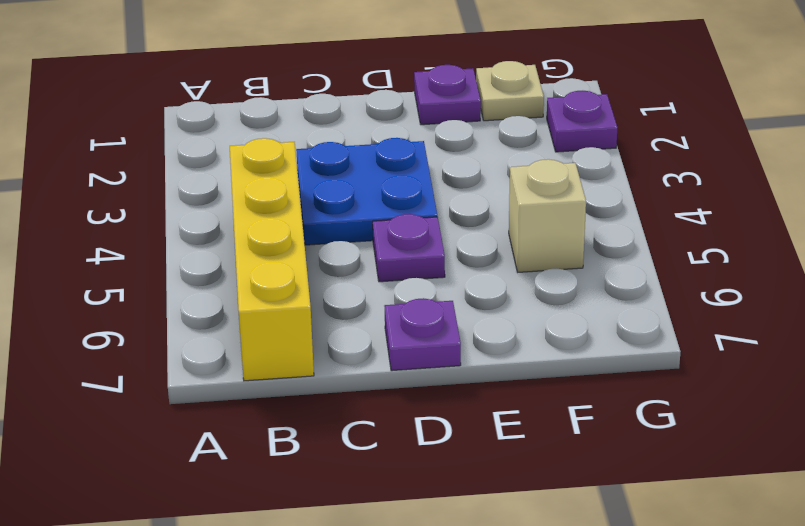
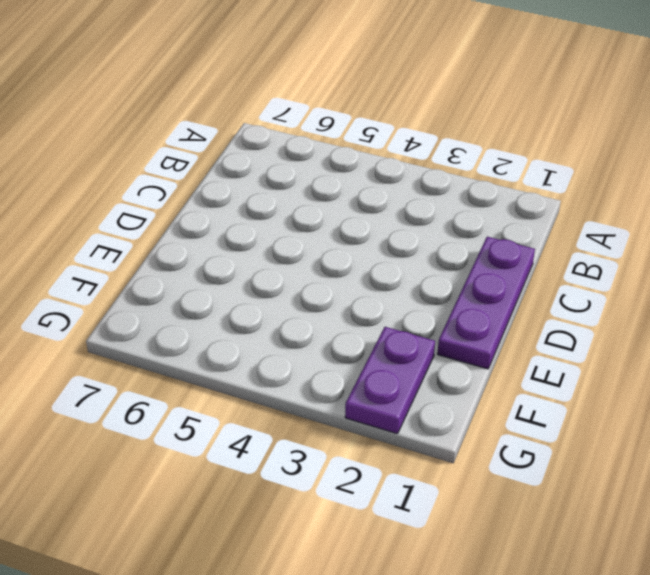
purple 1x3 plate [437,237,535,369] -> purple 1x1 plate [414,65,481,125]
purple 1x2 plate [345,327,435,434] -> purple 1x1 plate [547,91,617,152]
none -> yellow 1x4 brick [230,138,314,381]
none -> blue 2x2 plate [296,138,437,245]

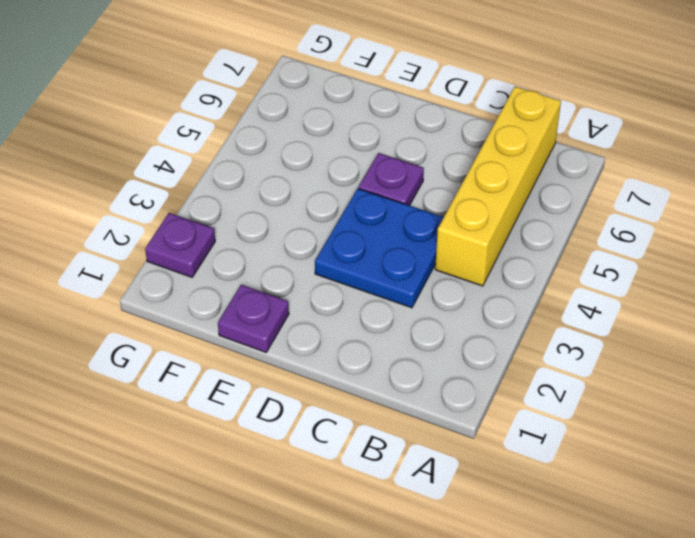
none -> purple 1x1 plate [385,298,461,371]
none -> tan 1x1 plate [476,61,544,121]

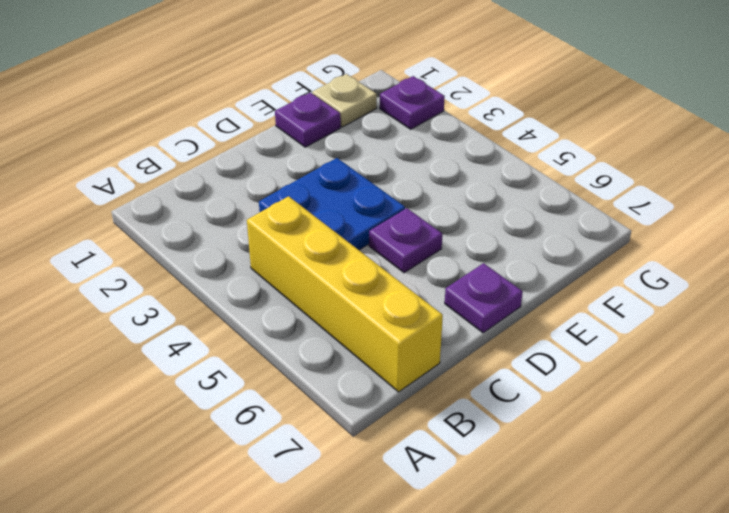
none -> tan 1x1 brick [509,159,586,272]

